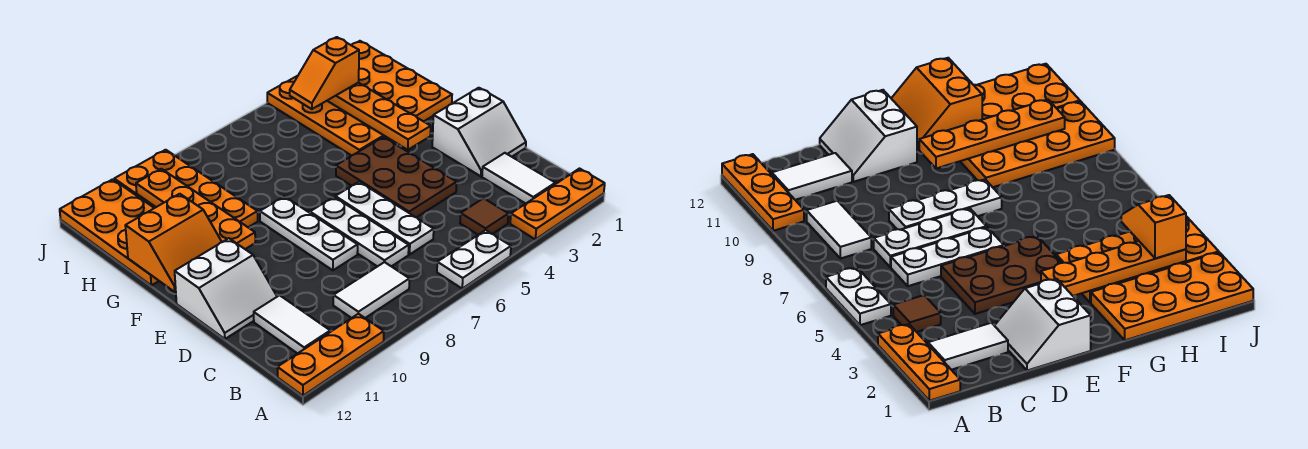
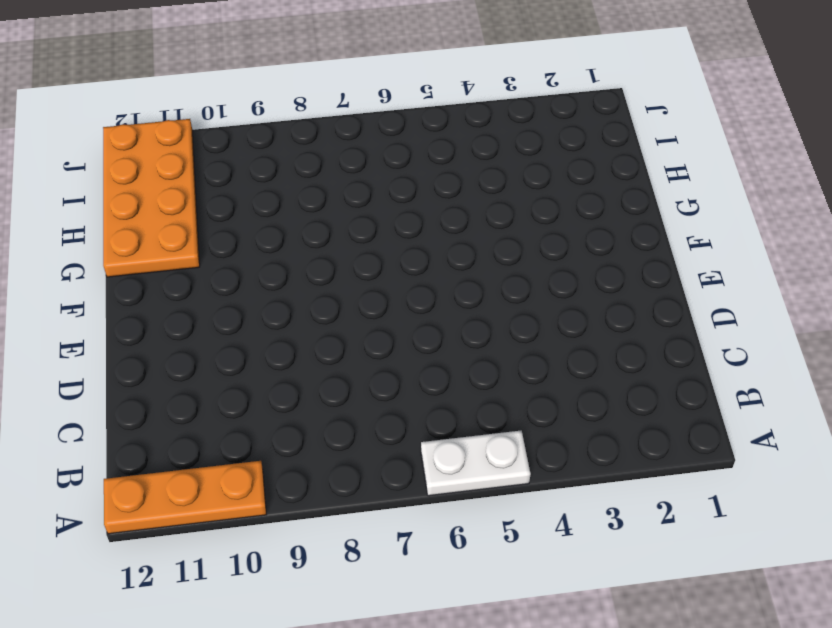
none -> orange 1x3 plate [510,169,605,239]
none -> white 1x2 tile [482,153,555,204]
none -> brown 1x1 tile [460,198,508,235]

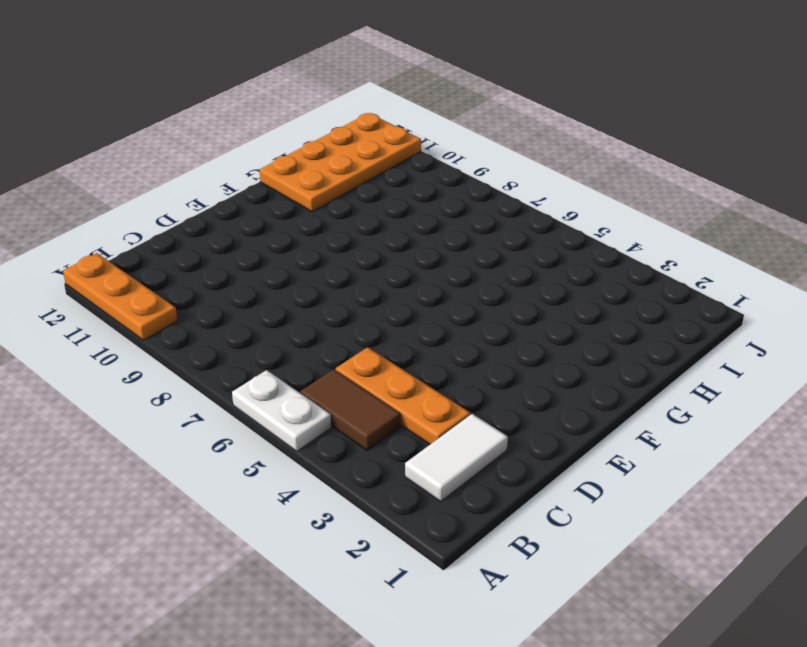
brown 1x2 tile [300,369,401,451] -> brown 1x1 tile [460,198,508,235]
orange 1x3 plate [336,347,470,444] -> orange 1x3 plate moved to [510,169,605,239]
none -> white 1x2 tile [333,262,409,318]
none -> white 1x2 tile [254,295,330,354]
none -> white 1x3 plate [335,182,434,254]

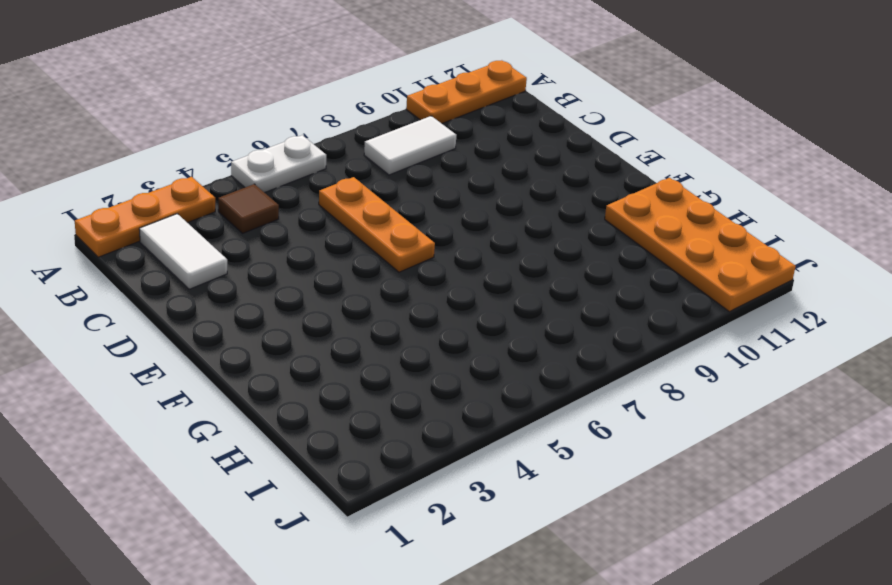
orange 1x3 plate [319,177,435,272] -> white 1x3 plate [335,182,434,254]
none -> white 1x2 tile [254,295,330,354]
none -> white 1x3 plate [310,197,409,267]
none -> white 2x2 slope [432,88,526,176]

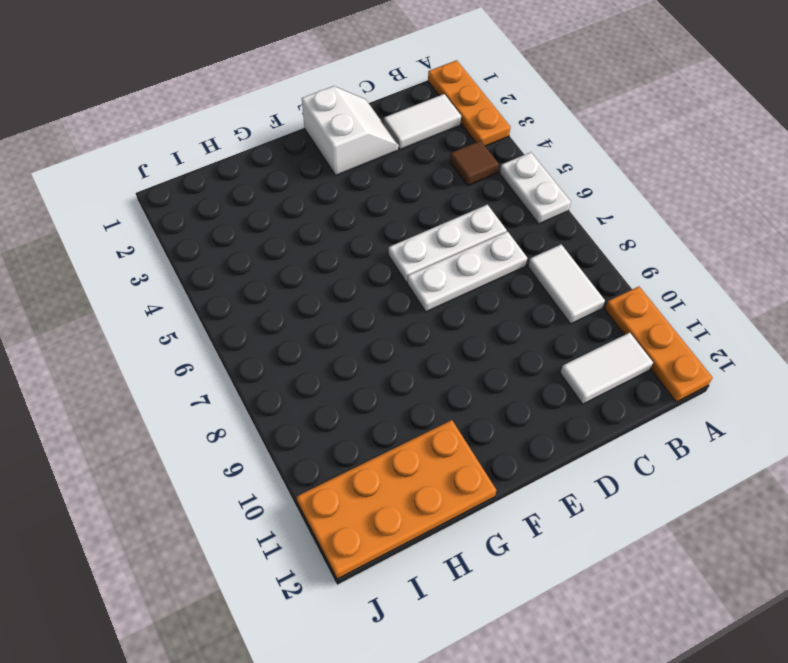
none -> brown 2x3 plate [336,137,457,217]
none -> white 1x3 plate [260,196,358,270]
none -> white 2x2 slope [175,238,277,339]

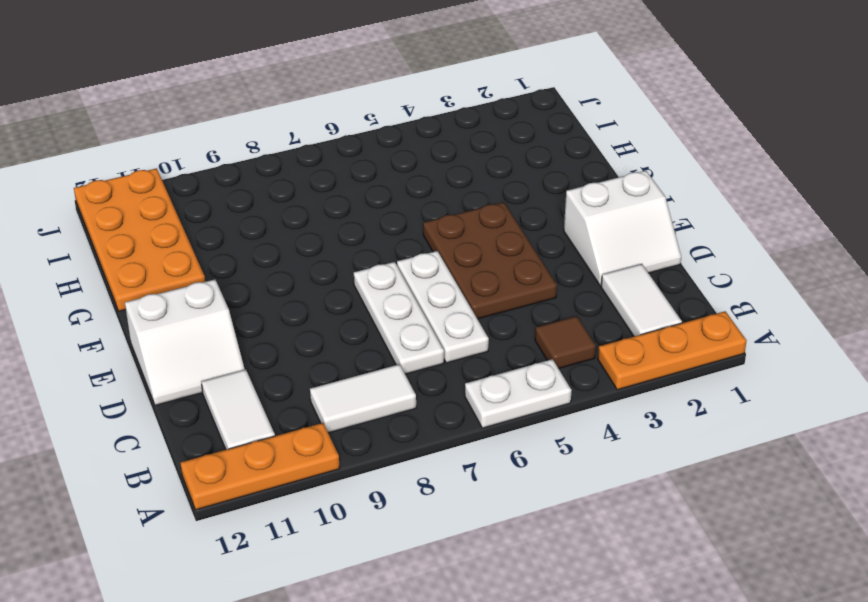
none -> white 1x3 plate [260,196,358,270]
none -> orange 2x4 plate [351,41,452,121]
none -> orange 2x4 plate [267,76,392,156]

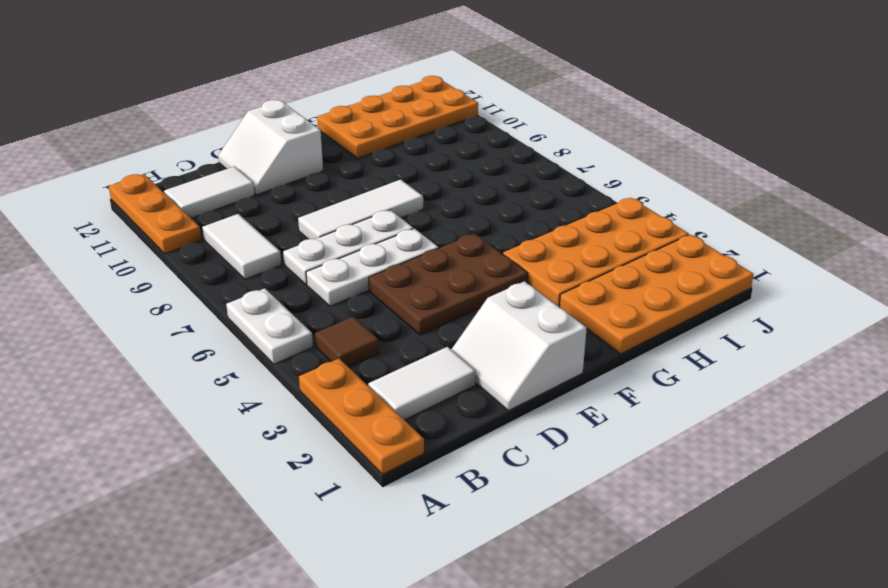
white 1x3 tile [298,179,423,239] -> white 1x3 plate [260,196,358,270]
none -> orange 2x4 plate [114,150,258,227]
none -> orange 1x4 plate [327,83,431,150]
none -> orange 1x4 plate [136,169,255,249]

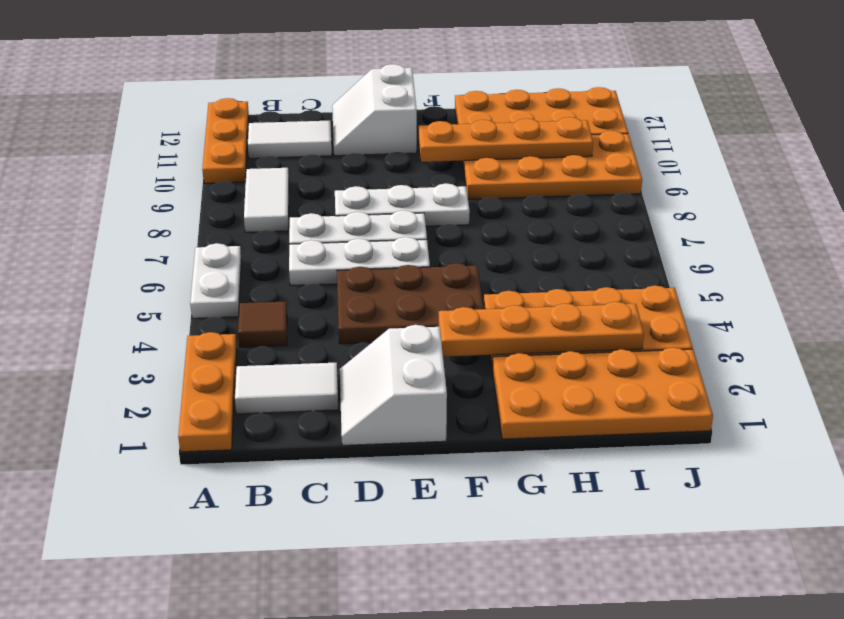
none -> orange 2x2 slope [125,194,222,292]
none -> orange 1x2 slope [290,37,359,109]

